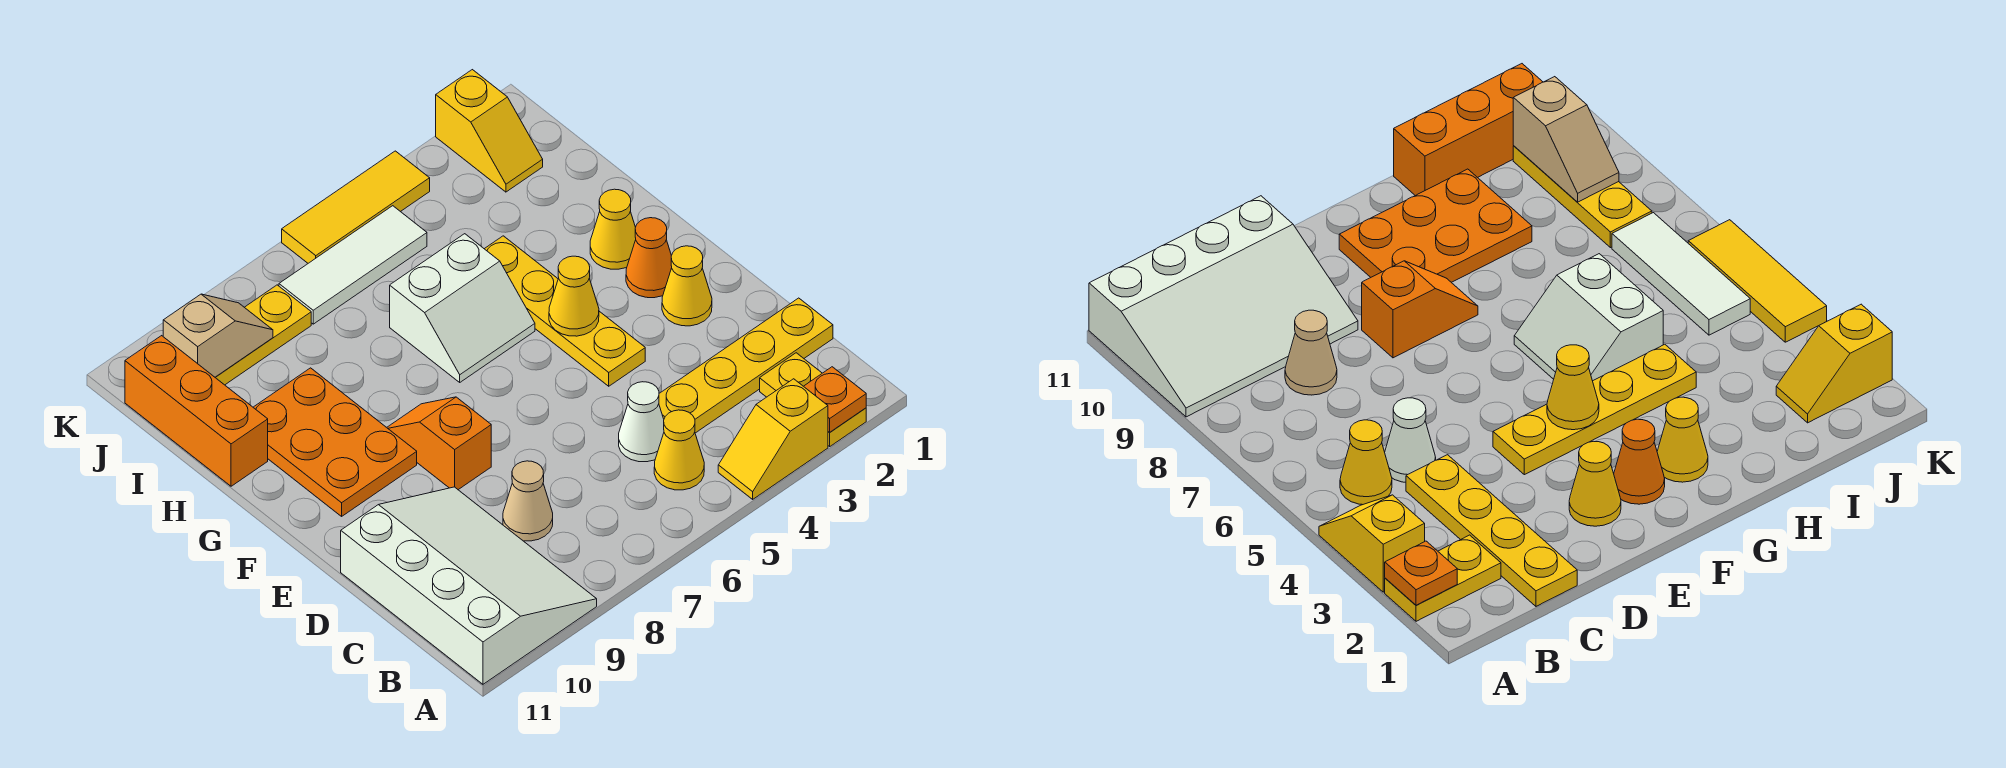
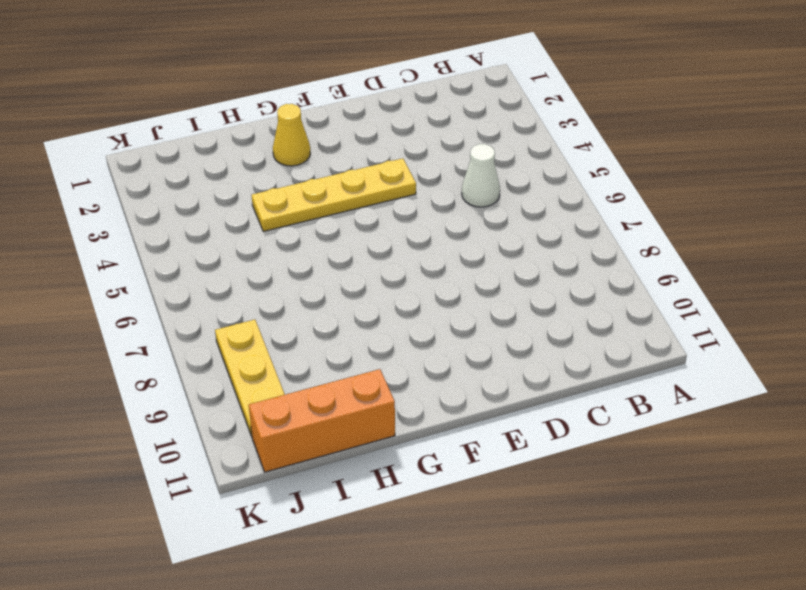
none -> yellow 1x2 plate [760,353,866,446]
none -> yellow 1x2 slope [718,379,828,499]
none -> white 3x4 slope [341,487,597,684]

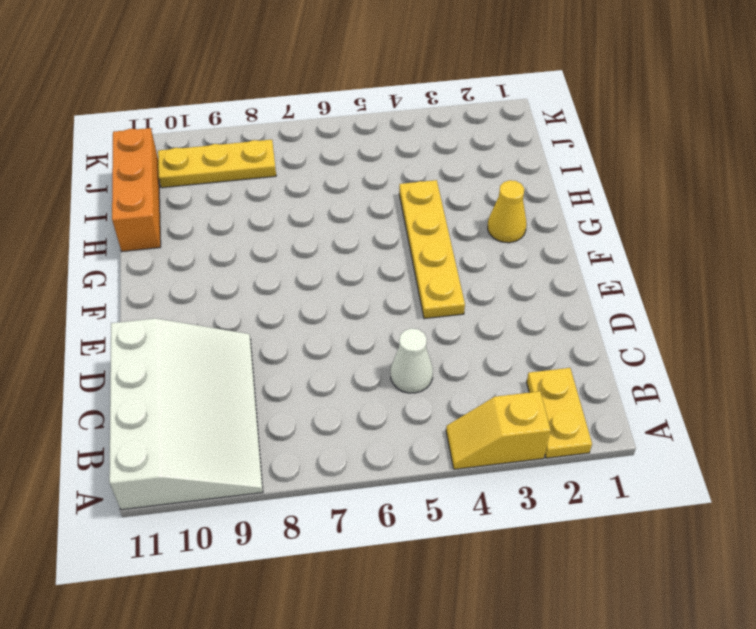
none -> yellow 1x1 cone [654,410,704,490]
none -> yellow 1x4 plate [659,298,833,433]
none -> tan 1x1 cone [503,461,553,541]

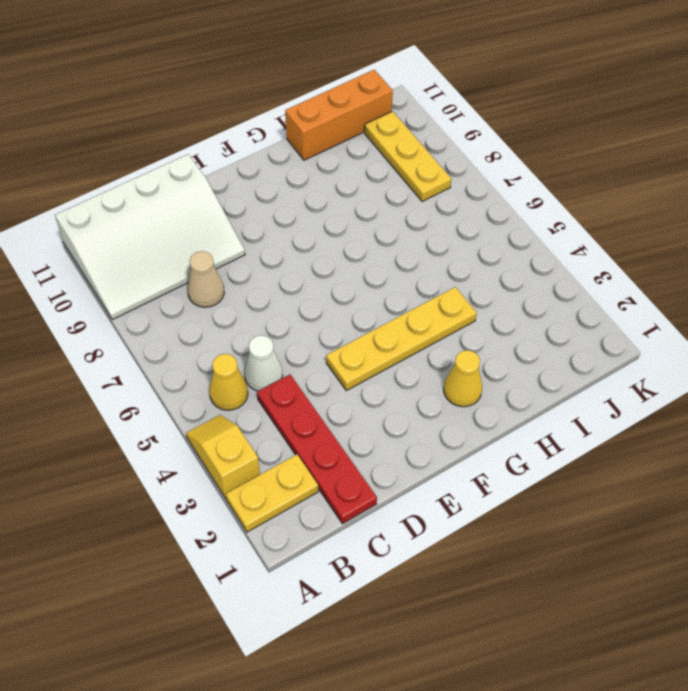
red 1x4 plate [257,375,377,524] -> yellow 1x4 plate [659,298,833,433]
none -> yellow 1x1 cone [662,246,712,326]
none -> orange 1x2 slope [387,397,491,490]
none -> orange 1x1 cone [626,218,672,298]

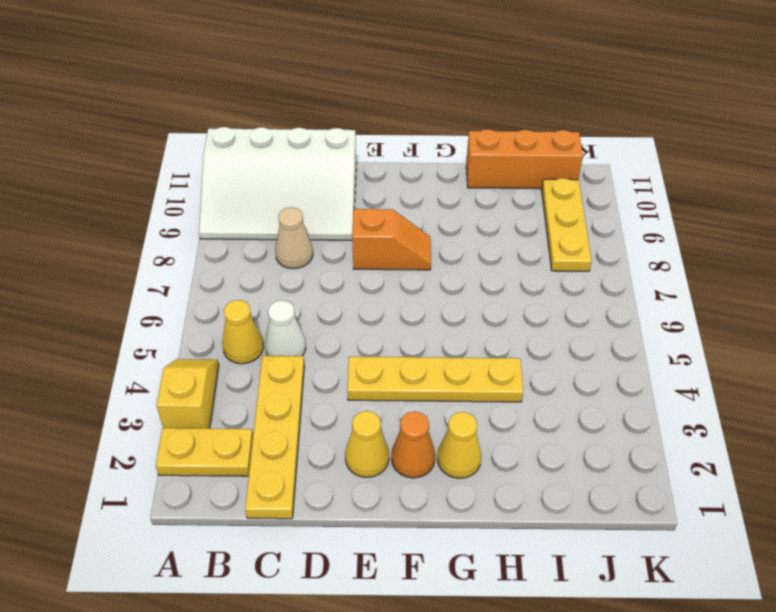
none -> orange 2x3 plate [253,368,417,516]
none -> white 2x2 slope [390,234,535,382]
none -> yellow 1x2 slope [436,70,543,192]

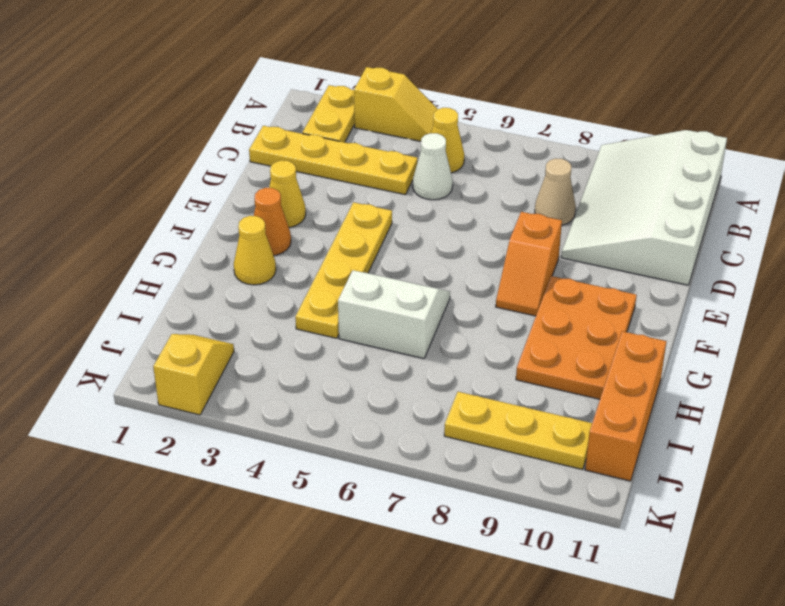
none -> white 1x3 tile [279,206,427,324]
none -> yellow 1x3 tile [282,151,430,263]
none -> orange 1x1 plate [804,367,866,432]

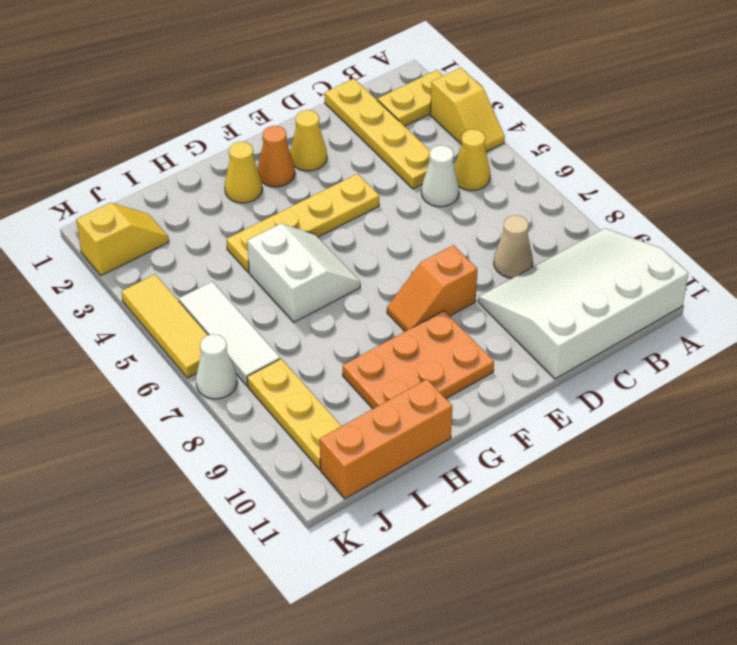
white 1x1 cone [196,334,237,399] -> none
none -> orange 1x1 plate [804,367,866,432]
none -> yellow 1x1 cone [549,256,599,336]
none -> tan 1x2 slope [163,294,273,377]

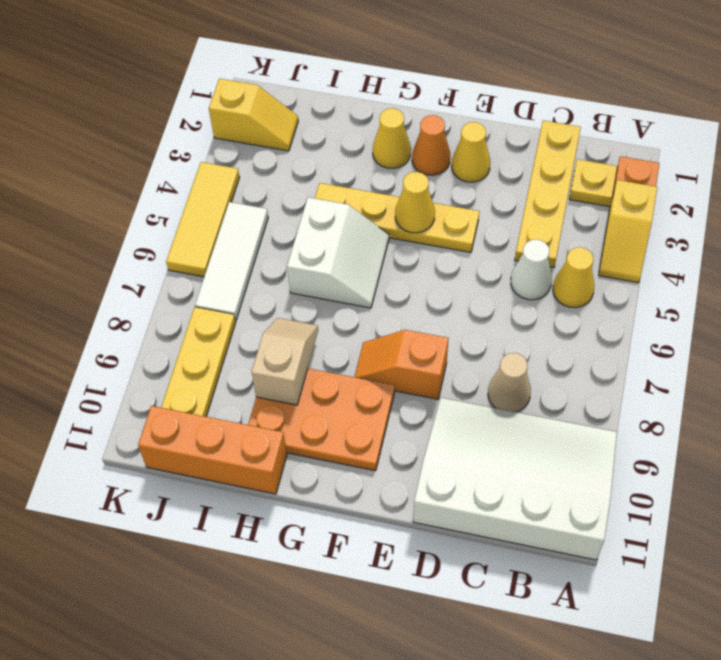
tan 1x2 slope [251,318,318,405] -> tan 1x2 slope moved to [163,294,273,377]

